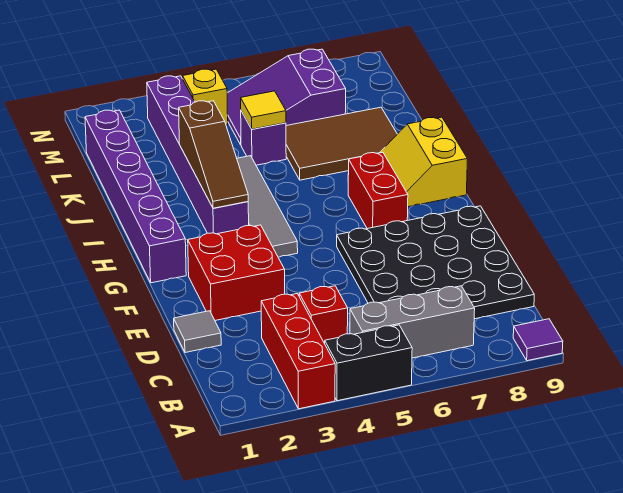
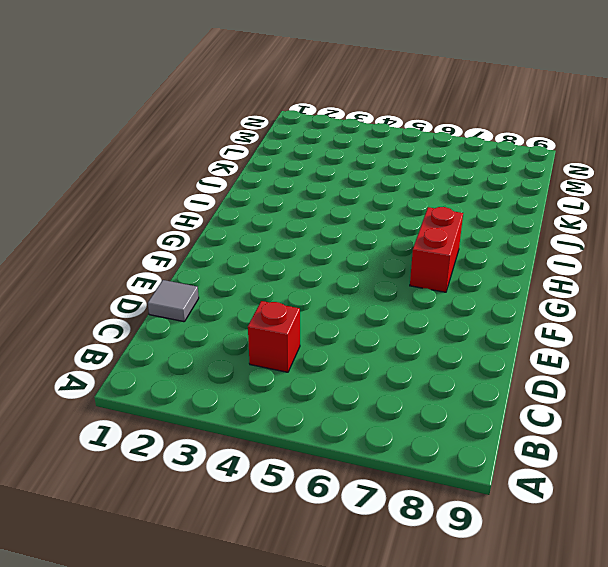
none -> red 1x3 brick [261,294,335,409]
none -> black 1x2 brick [325,325,412,401]
none -> purple 1x1 tile [513,319,563,361]

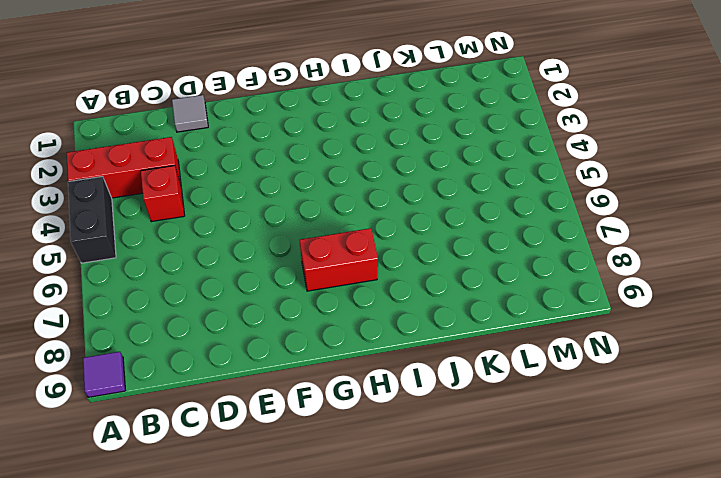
none -> grey 1x3 brick [350,286,475,358]
none -> black 4x4 plate [337,206,534,319]
none -> red 2x2 brick [188,225,285,320]

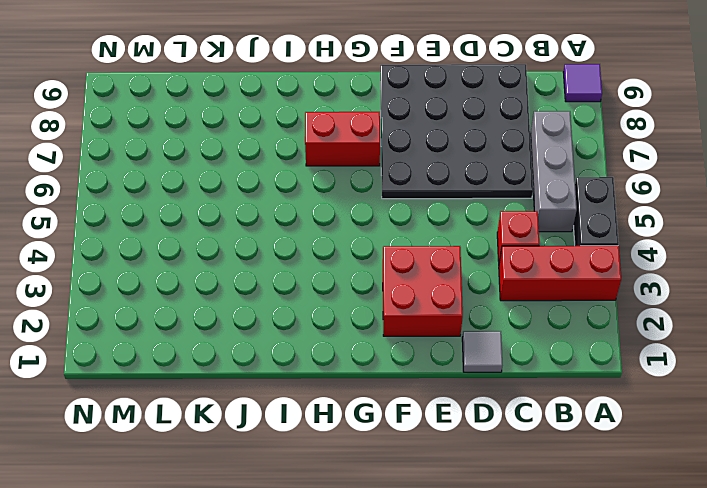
none -> purple 1x6 brick [85,110,186,283]
none -> grey 1x4 tile [237,156,298,257]
none -> purple 1x6 brick [147,76,249,234]

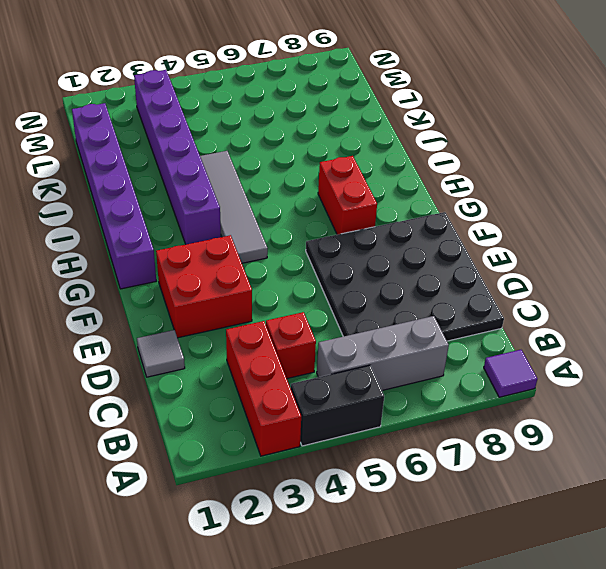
none -> yellow 2x2 slope [380,117,467,207]
none -> brown 2x3 tile [286,107,397,180]
none -> purple 1x1 brick [241,111,286,165]

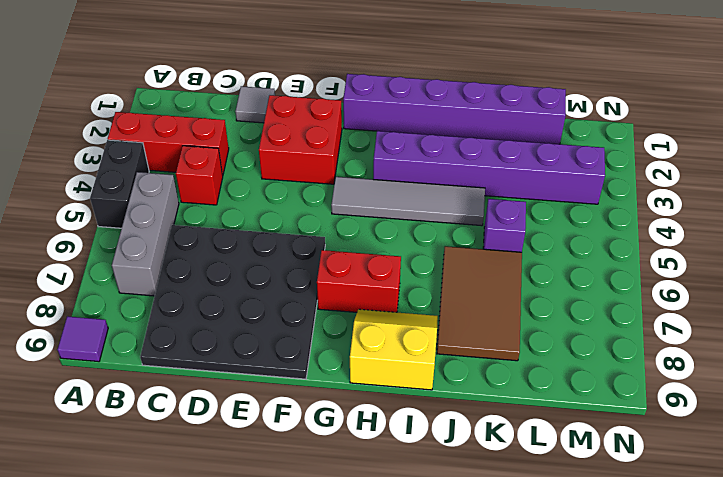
none -> purple 2x3 slope [227,49,346,145]
none -> yellow 1x1 brick [183,69,228,125]
none -> brown 1x3 slope [179,101,248,208]

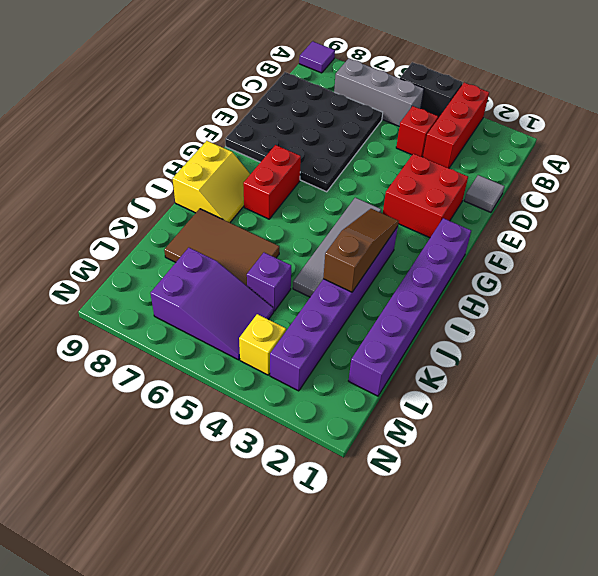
none -> yellow 1x1 tile [241,91,286,129]

